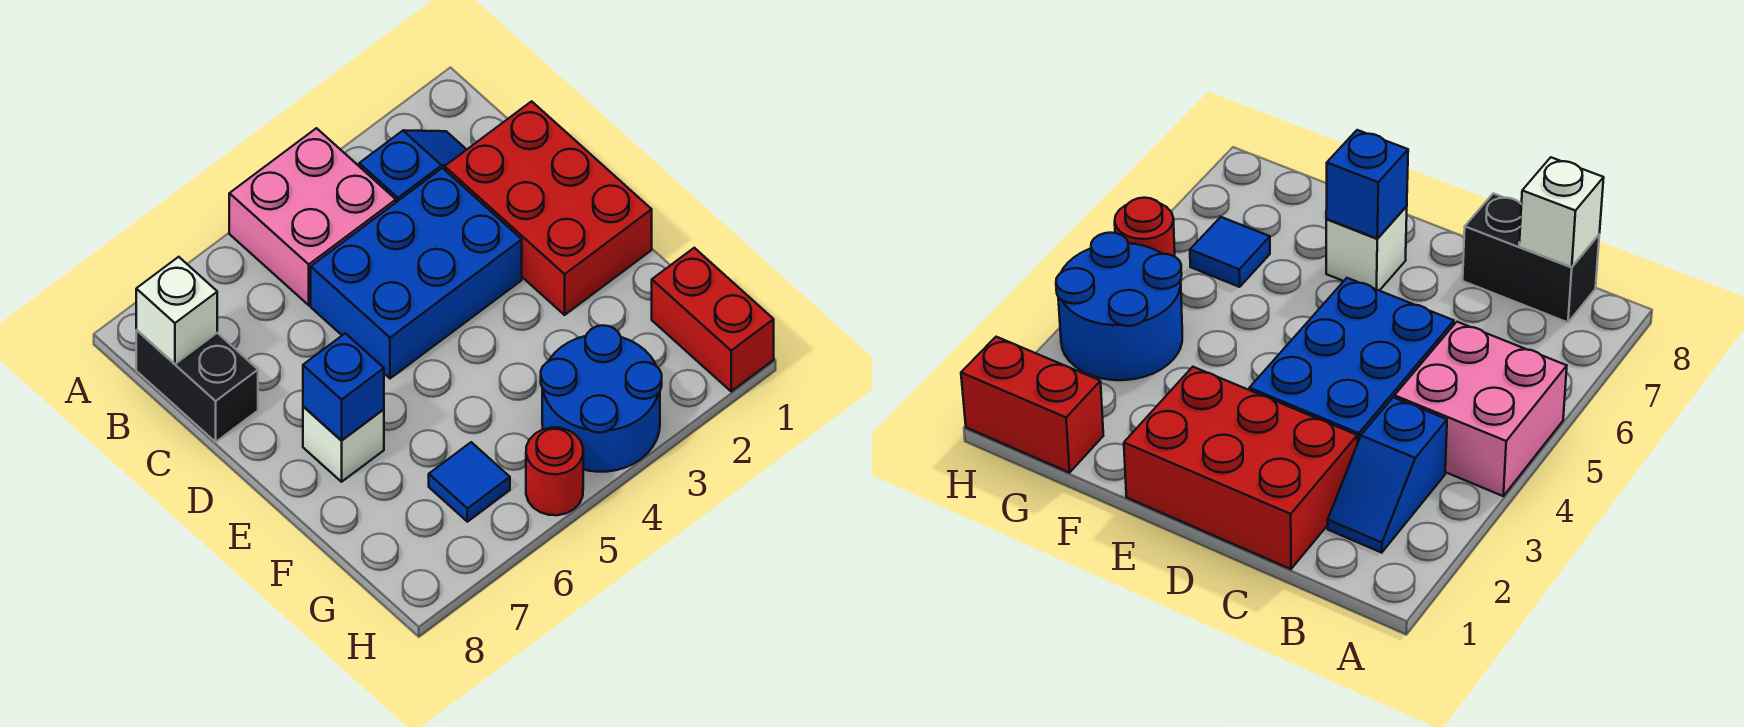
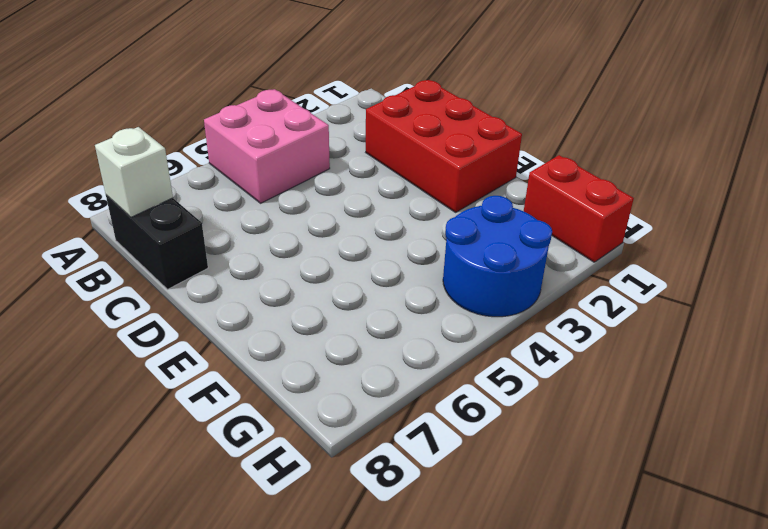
none -> blue 1x2 slope [359,130,467,202]
none -> blue 2x3 brick [311,168,522,378]
none -> white 1x1 brick [303,406,384,482]

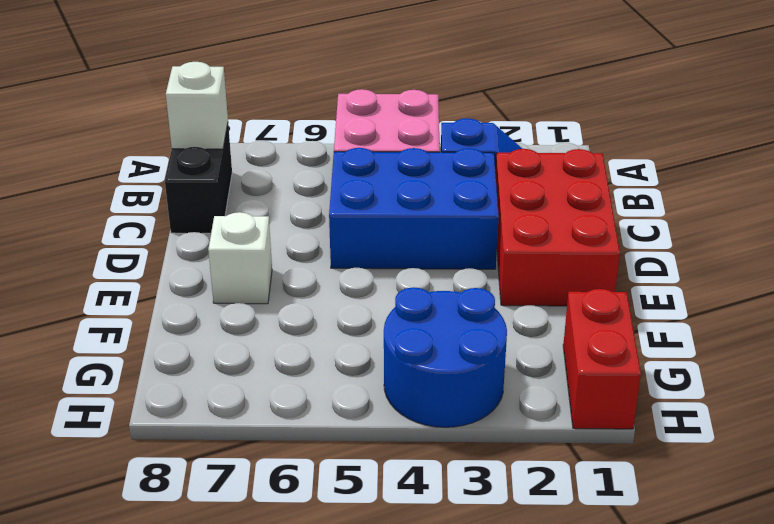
none -> blue 1x1 tile [429,442,510,522]
none -> red 1x1 round brick [526,427,583,515]
none -> blue 1x1 brick [303,333,384,440]

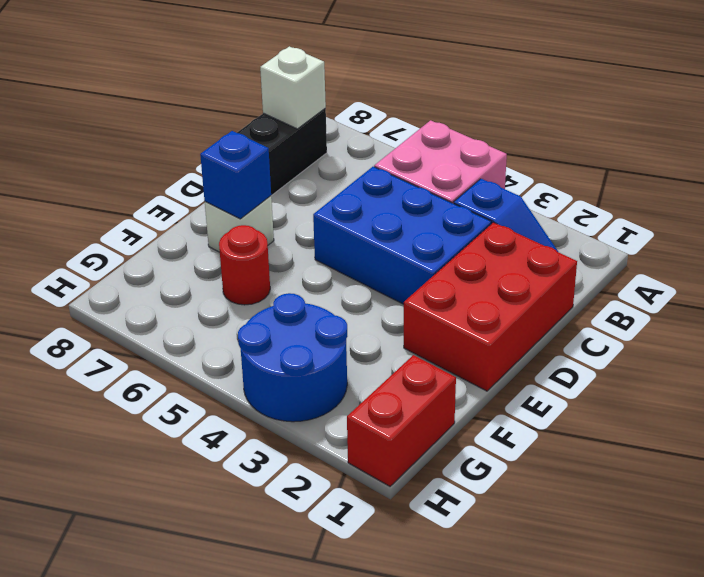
red 1x1 round brick [219,225,270,305] -> red 1x1 round brick moved to [526,427,583,515]
none -> blue 1x1 tile [429,442,510,522]

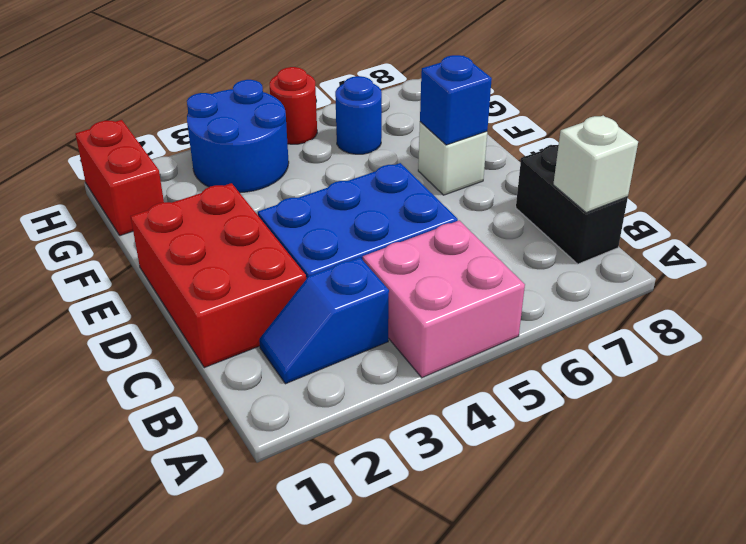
blue 1x1 round brick [335,76,382,154] -> blue 1x1 tile [429,442,510,522]

